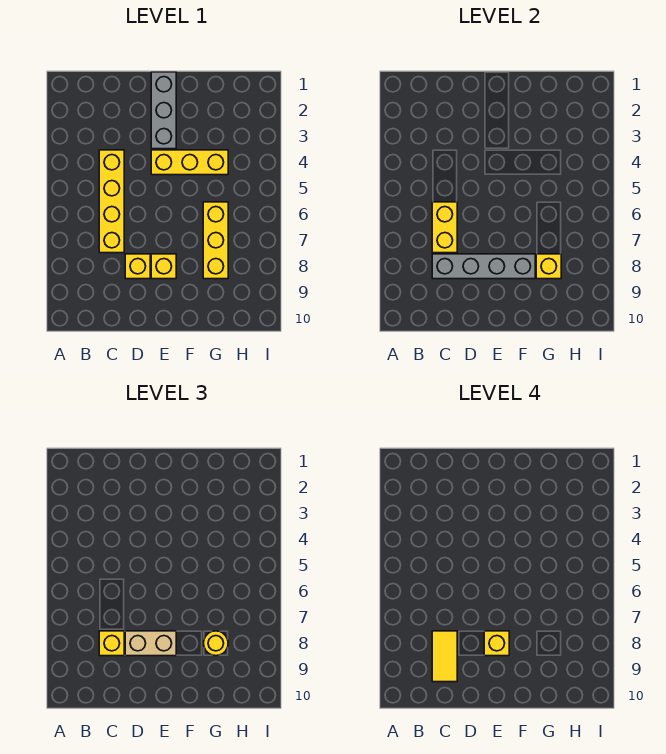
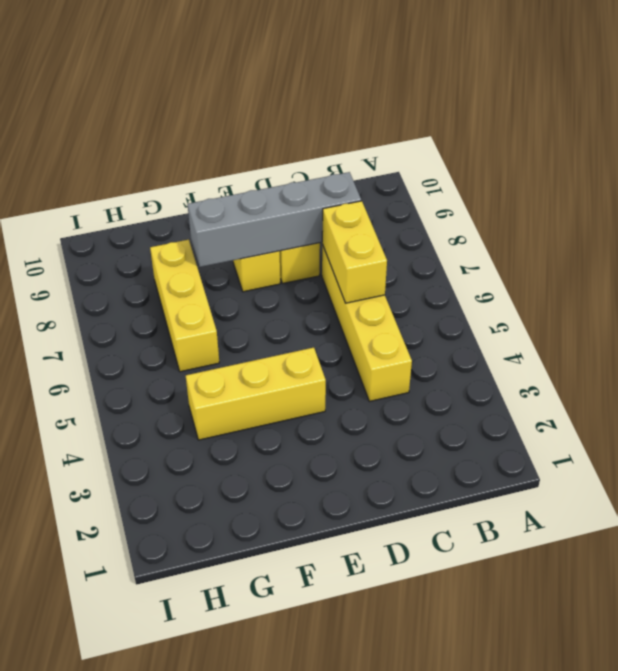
none -> grey 1x3 brick [151,72,176,149]
none -> yellow 1x1 brick [536,254,561,279]
none -> yellow 1x1 brick [99,631,124,656]

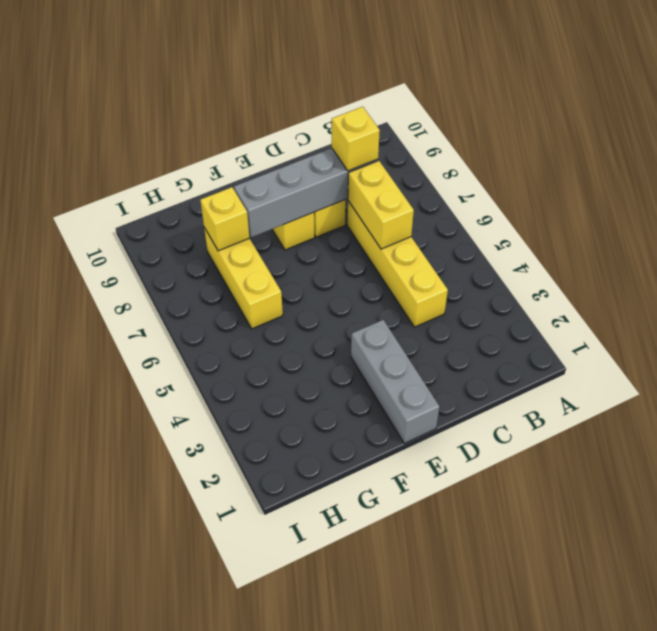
none -> yellow 1x3 brick [151,150,228,175]
none -> tan 1x2 brick [125,631,176,656]
none -> yellow 1x1 round brick [204,631,228,656]

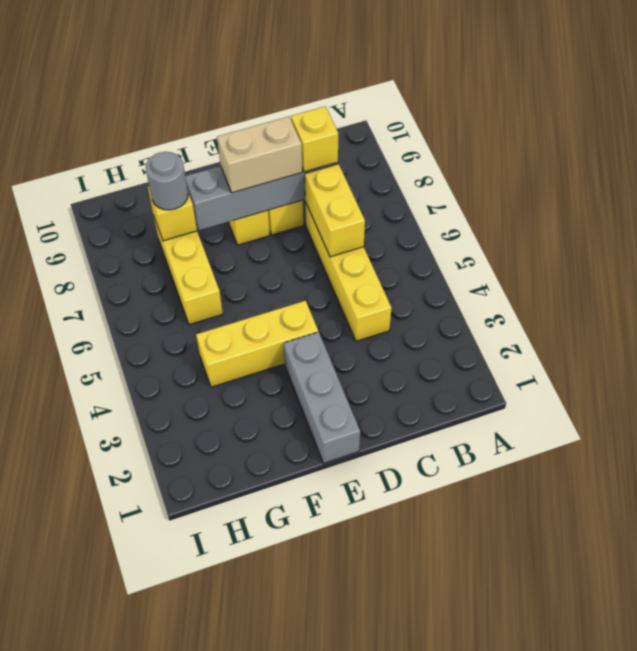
grey 1x1 round brick [146,152,188,210] -> yellow 1x1 round brick [204,631,228,656]
none -> yellow 1x2 tile [432,631,457,682]
none -> yellow 1x1 brick [484,631,509,656]

